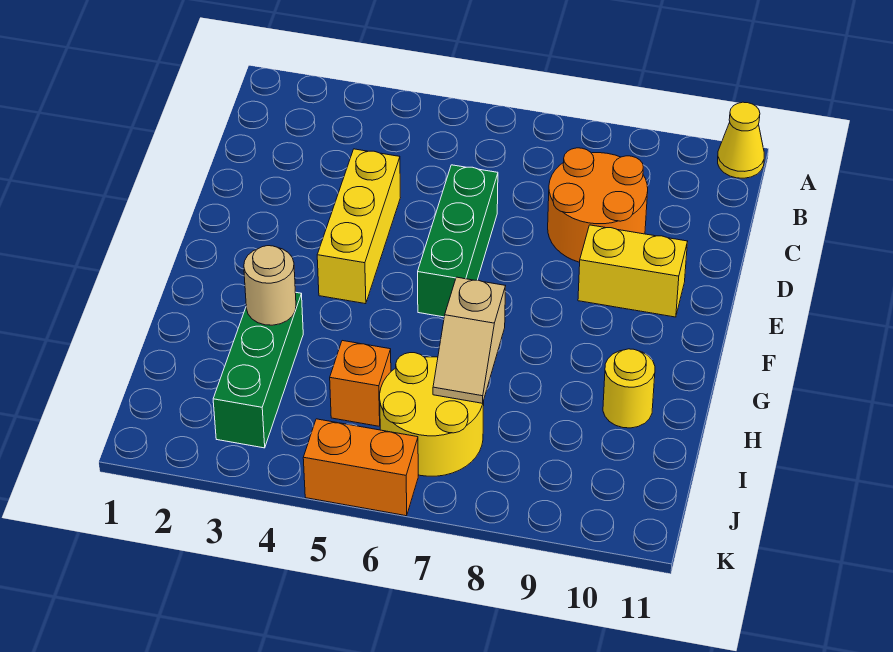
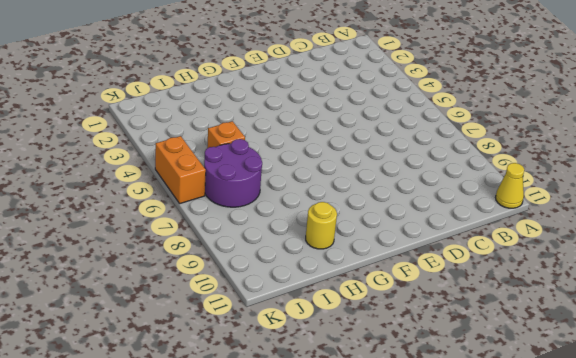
purple 2x2 round brick [204,139,262,207] -> yellow 2x2 round brick [380,353,484,476]
none -> orange 2x2 round brick [548,148,648,262]
none -> yellow 1x3 brick [317,149,400,304]
none -> green 1x3 brick [418,165,498,317]

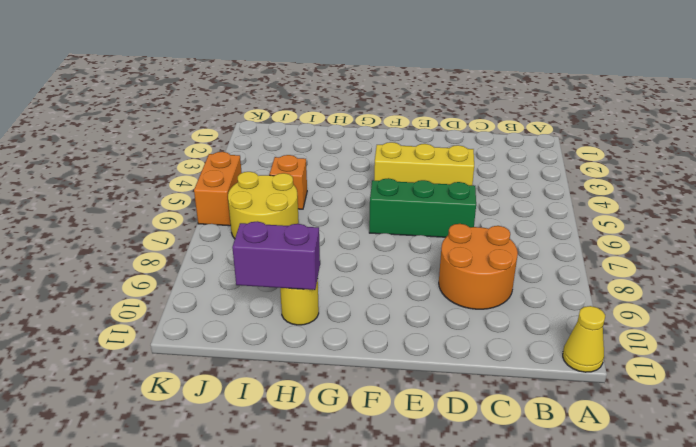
purple 1x2 brick [232,221,320,290] -> none
none -> yellow 1x2 brick [578,225,688,317]
none -> green 1x3 brick [213,292,303,448]
none -> tan 1x1 round brick [244,246,296,325]

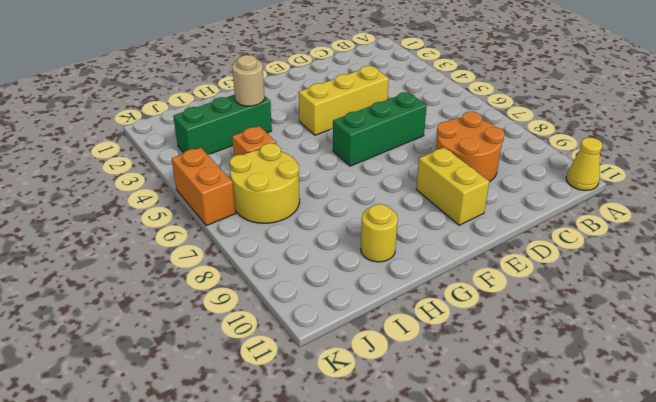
none -> tan 1x2 slope [433,277,505,403]

